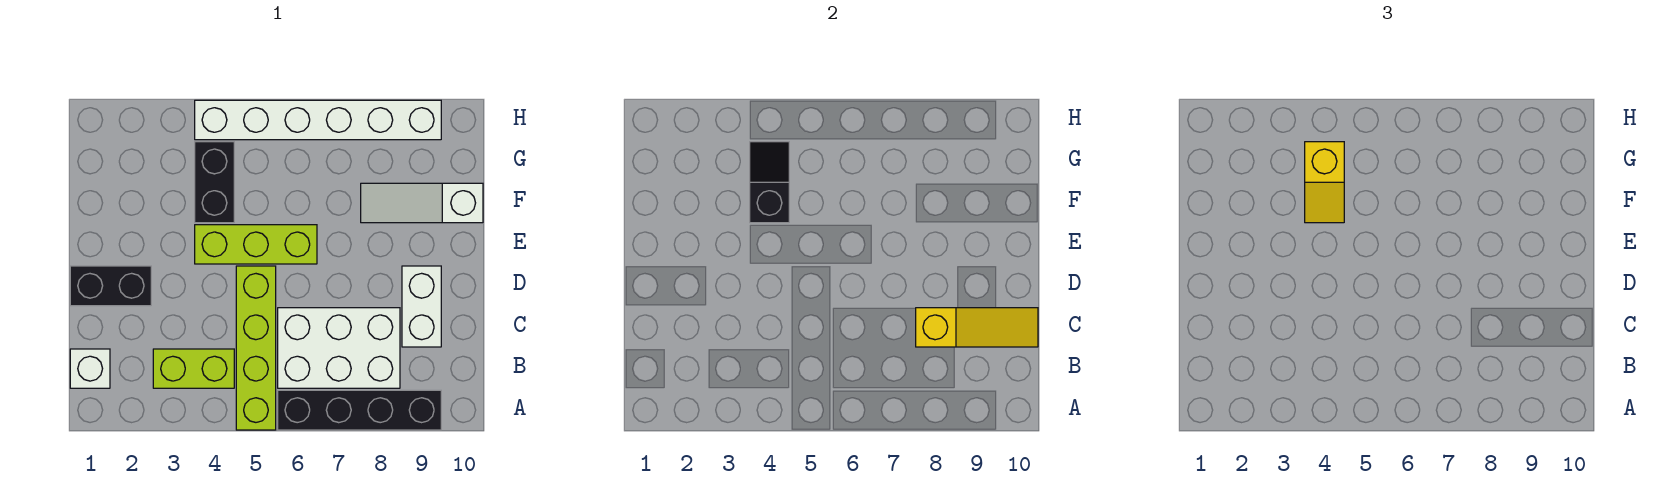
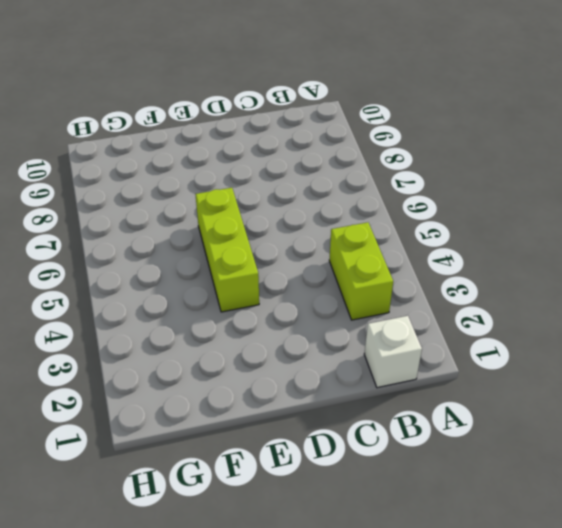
none -> lime 1x4 brick [236,266,276,430]
none -> black 1x4 brick [278,390,441,430]
none -> white 2x3 brick [278,308,400,388]

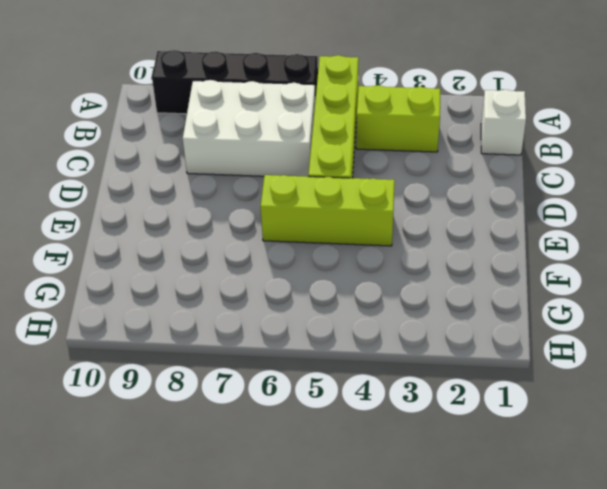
none -> white 1x2 brick [402,266,441,347]
none -> black 1x2 brick [70,266,151,306]
none -> black 1x2 brick [195,142,234,223]

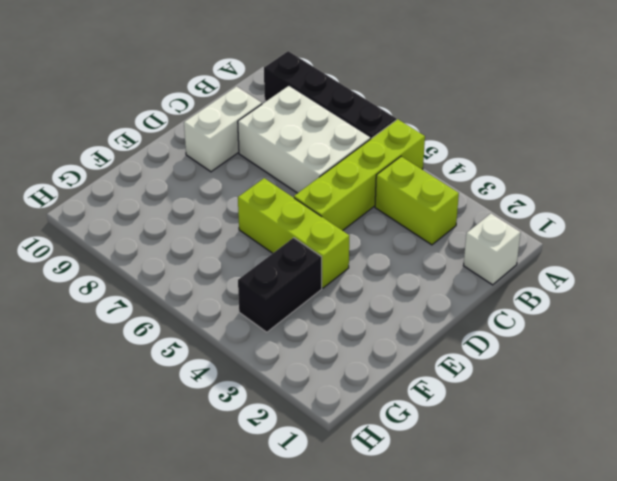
none -> black 1x2 brick [70,266,151,306]
none -> white 1x3 slope [361,183,483,223]
none -> white 1x6 brick [195,100,441,140]

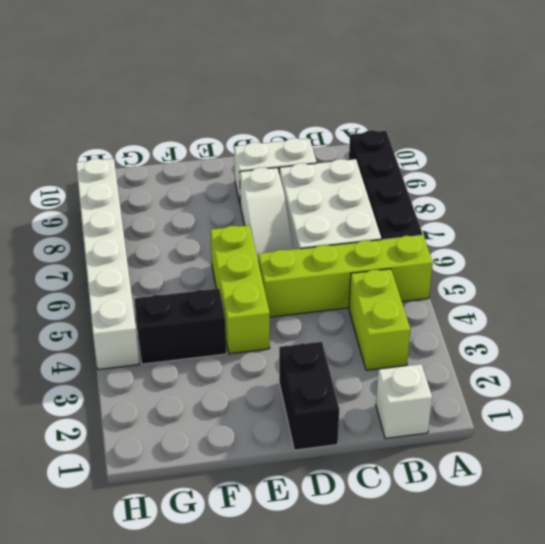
white 1x3 slope [240,168,293,259] -> white 1x3 slope moved to [361,183,483,223]
none -> yellow 1x3 slope [916,308,1038,347]
none -> black 1x2 slope [750,142,789,223]
none -> yellow 1x2 slope [1305,142,1344,223]

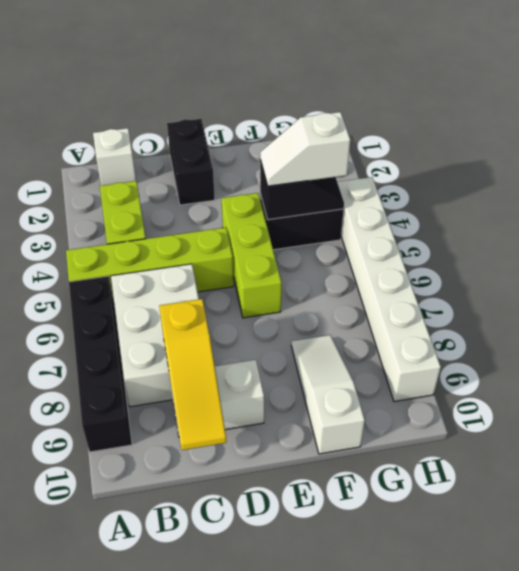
white 1x2 slope [260,112,350,186] -> yellow 1x2 slope [1305,142,1344,223]

